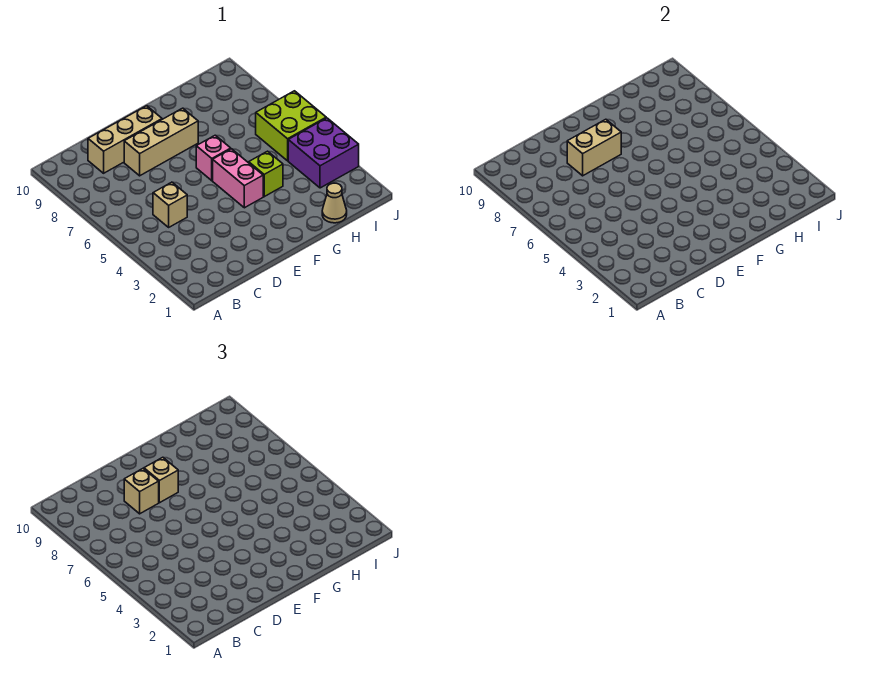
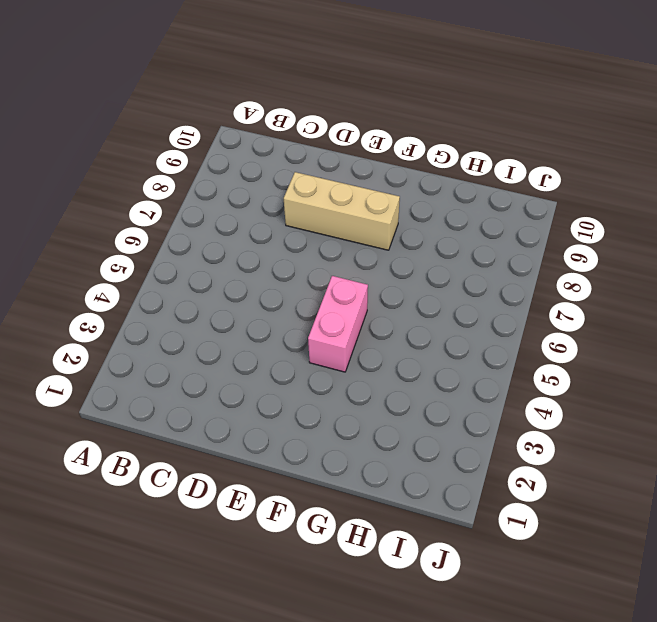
none -> tan 1x1 brick [153,182,187,227]
none -> tan 1x3 brick [88,106,162,173]
none -> pink 1x1 brick [196,135,231,181]

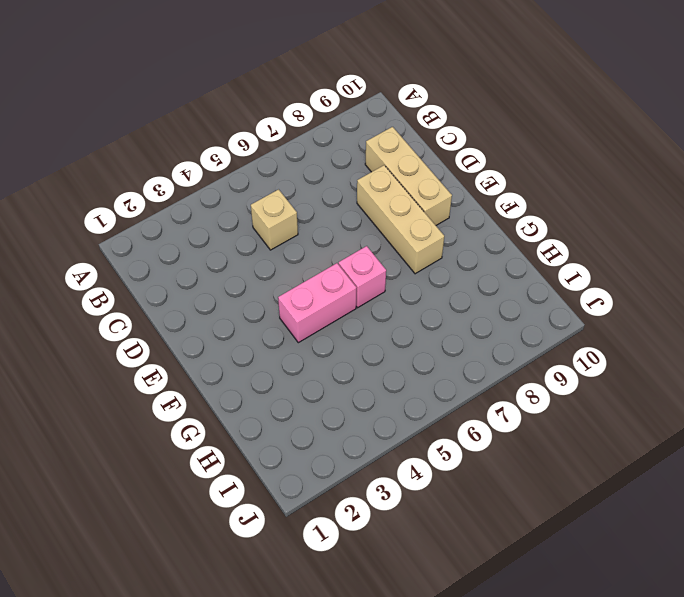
none -> lime 1x1 brick [249,151,283,197]
none -> tan 1x1 cone [322,183,347,223]
none -> purple 2x2 brick [288,118,359,188]

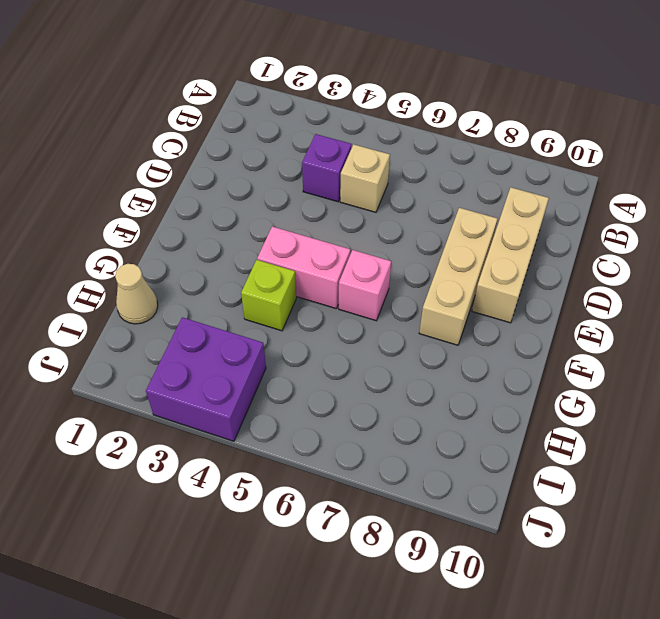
purple 1x1 brick [302,134,352,202] -> none
none -> lime 2x2 brick [256,91,326,161]
none -> tan 1x2 brick [567,119,621,176]
none -> tan 1x1 brick [124,469,159,514]

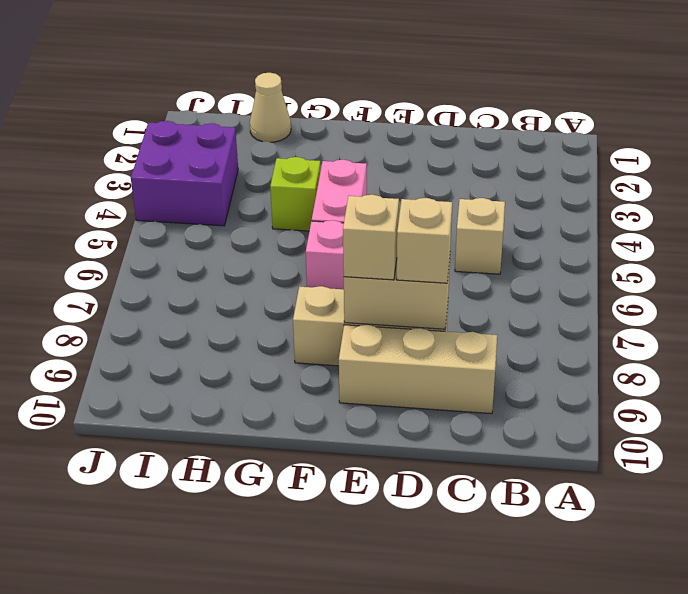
none -> lime 2x2 brick [256,91,326,161]

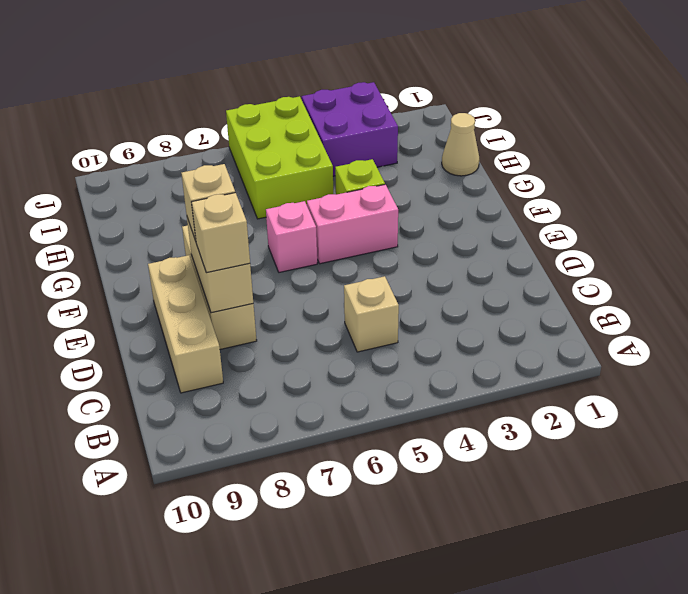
lime 2x3 brick [226,96,333,219] -> lime 2x2 brick [256,91,326,161]

